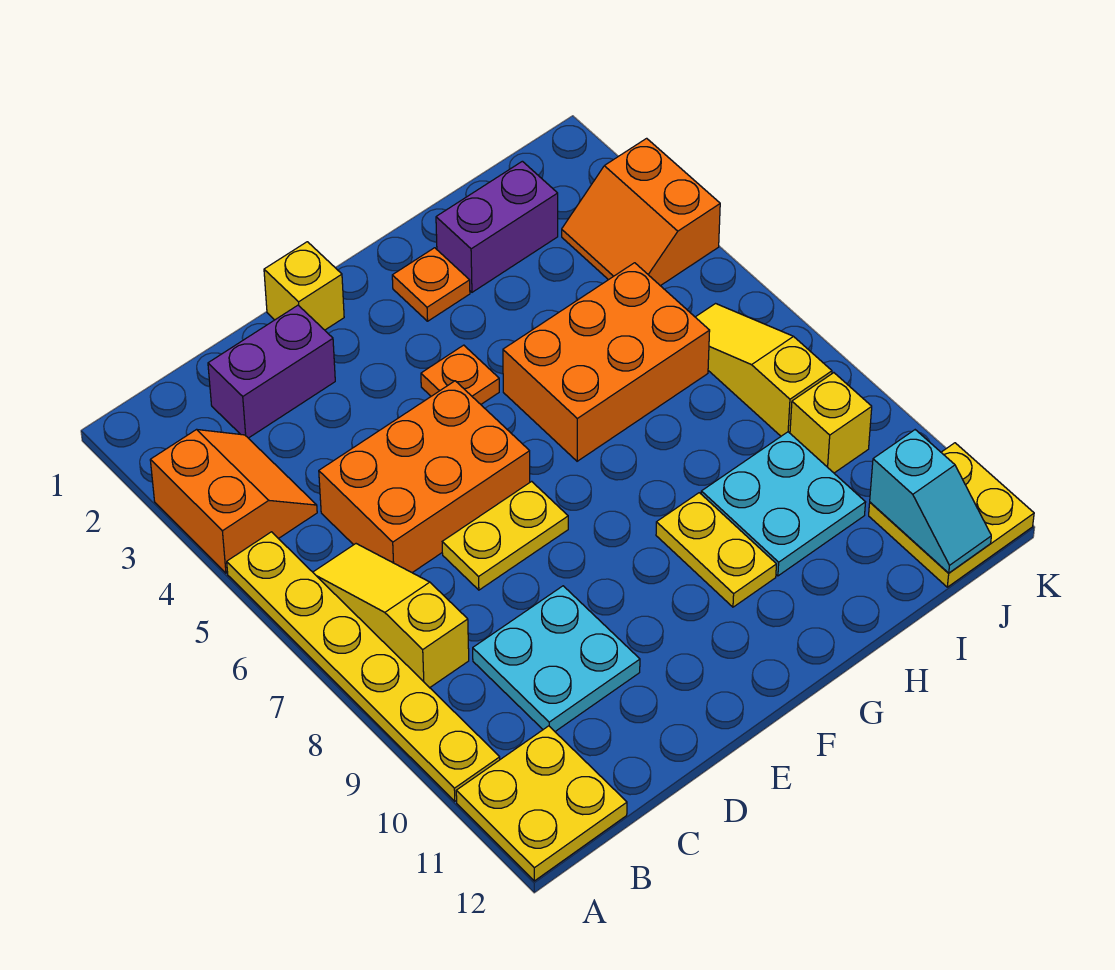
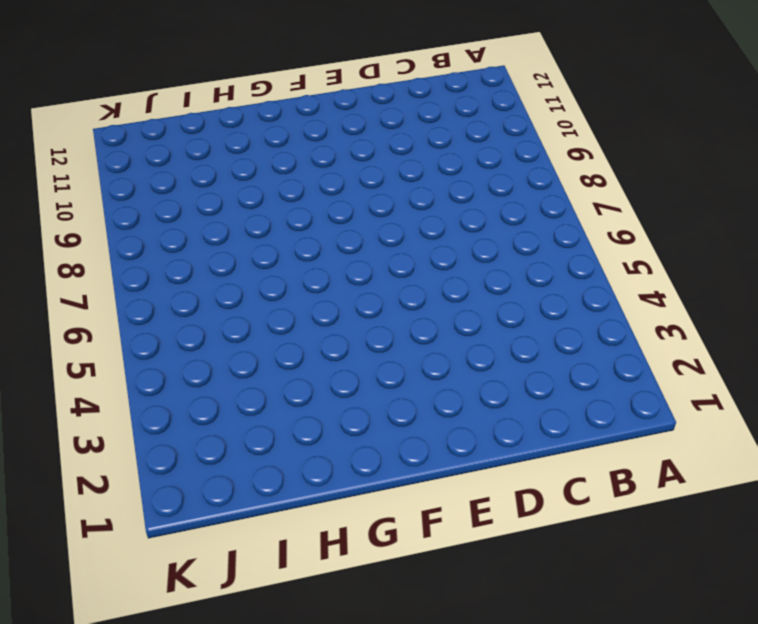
none -> orange 2x2 slope [150,429,317,573]
none -> yellow 1x6 plate [227,532,500,801]
none -> yellow 2x2 plate [456,726,627,881]

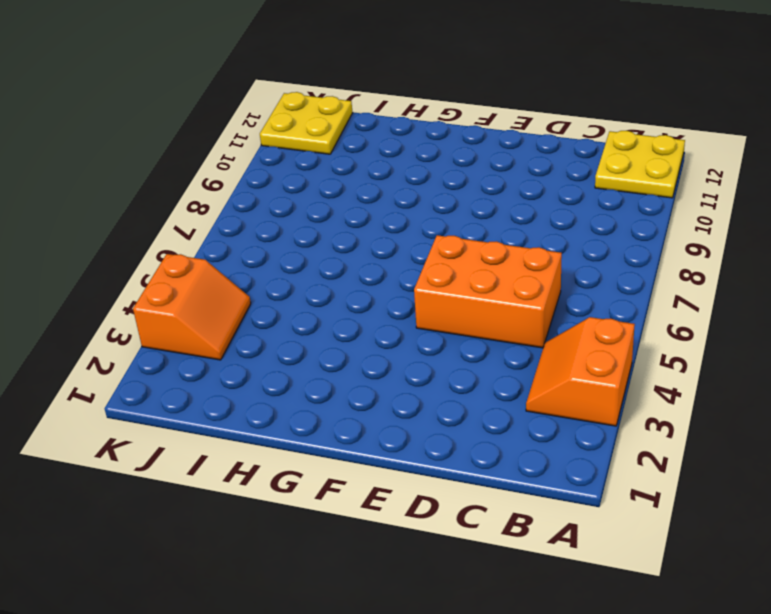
none -> yellow 1x6 plate [227,532,500,801]
none -> yellow 1x3 slope [313,544,469,688]
none -> purple 1x2 brick [208,305,335,438]

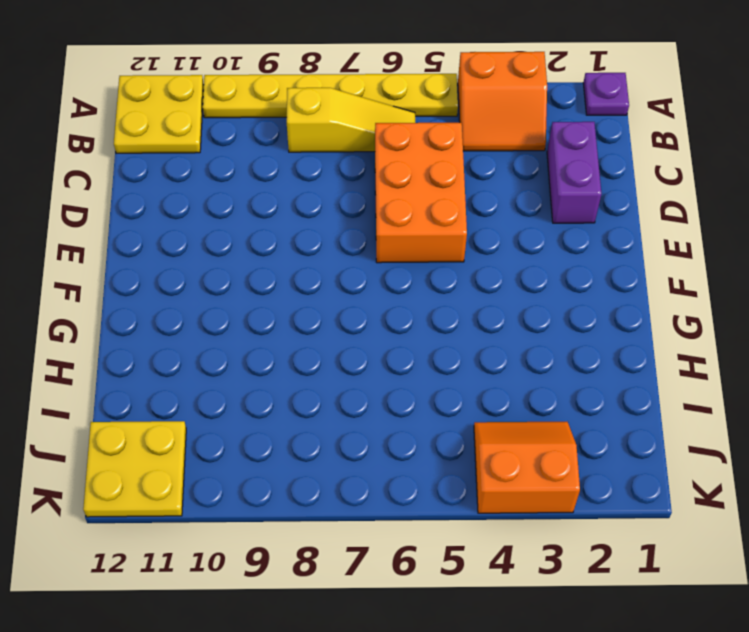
purple 1x1 plate [583,73,629,115] -> none
none -> cyan 2x2 plate [473,586,640,731]
none -> yellow 1x2 plate [442,481,568,590]
none -> yellow 1x1 brick [264,242,344,330]

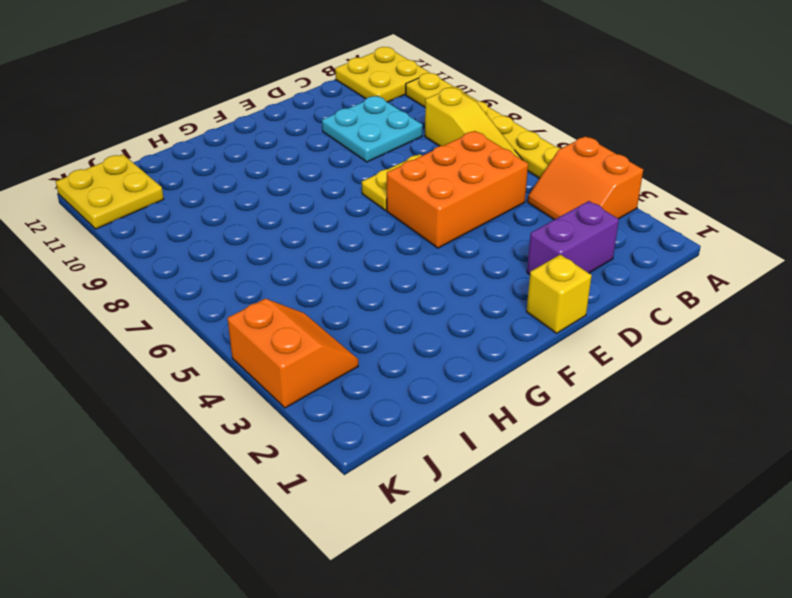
none -> orange 1x1 plate [421,345,499,404]
none -> orange 1x1 plate [392,248,470,321]
none -> orange 2x3 brick [503,263,710,461]

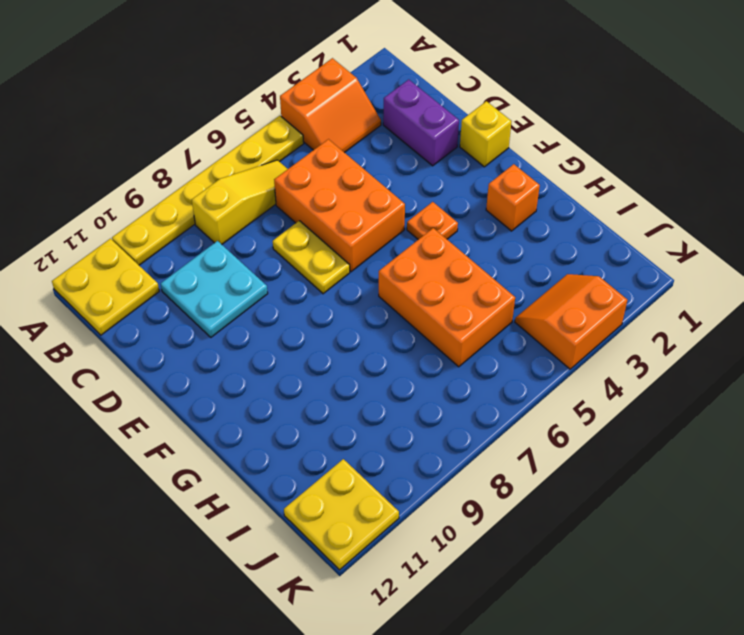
orange 1x1 brick [486,164,540,231] -> orange 1x1 plate [392,248,470,321]
none -> yellow 1x2 plate [656,493,776,607]
none -> purple 1x2 brick [436,161,558,292]
none -> cyan 2x2 plate [701,432,866,576]

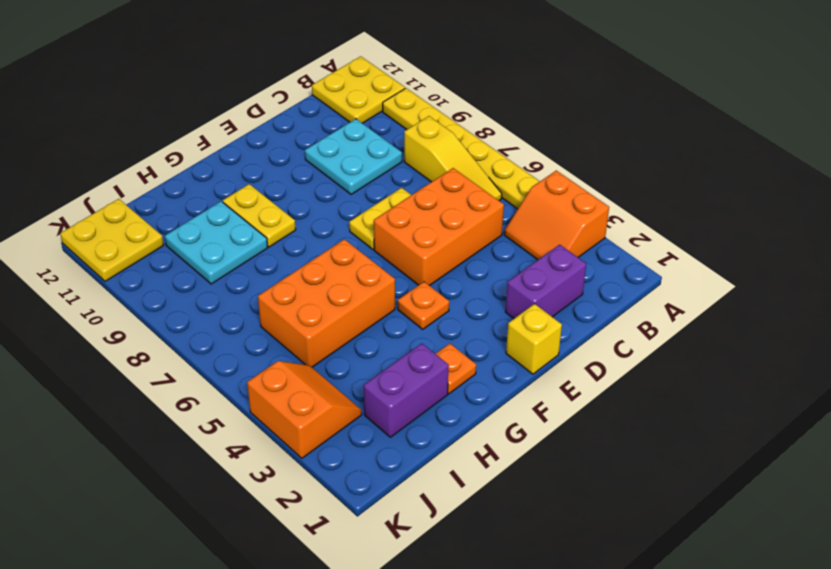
none -> yellow 1x3 slope [696,304,832,436]
none -> yellow 1x1 brick [790,373,872,473]
none -> cyan 1x2 slope [870,430,991,573]

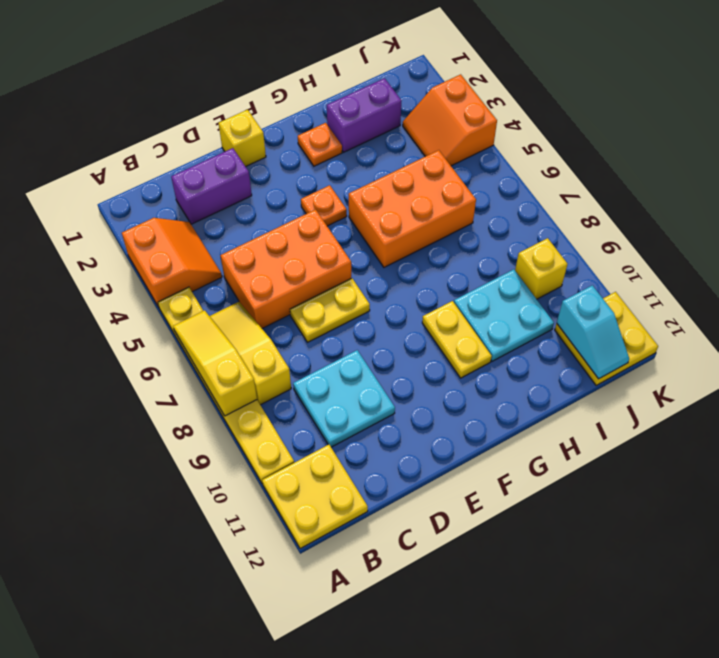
yellow 1x3 slope [173,310,257,416] -> yellow 1x3 slope moved to [696,304,832,436]

